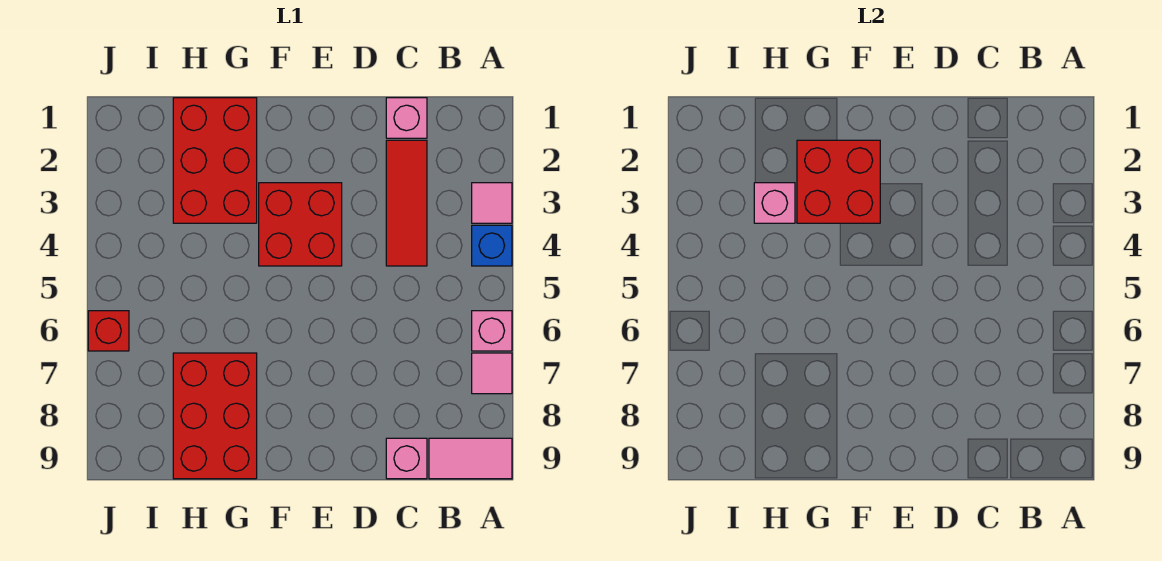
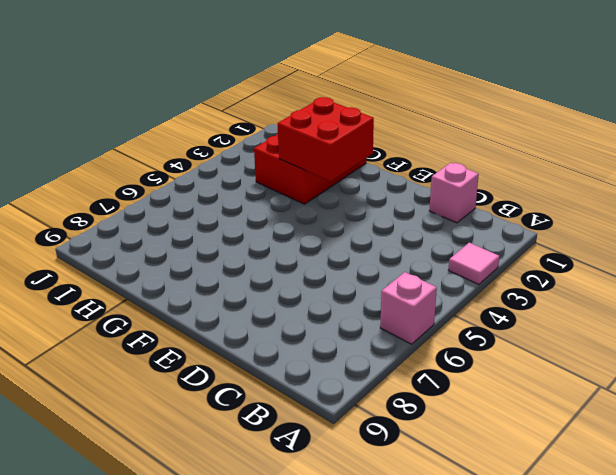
none -> blue 1x1 brick [472,225,512,266]
none -> pink 1x1 tile [472,353,512,394]
none -> pink 1x2 tile [429,438,512,479]

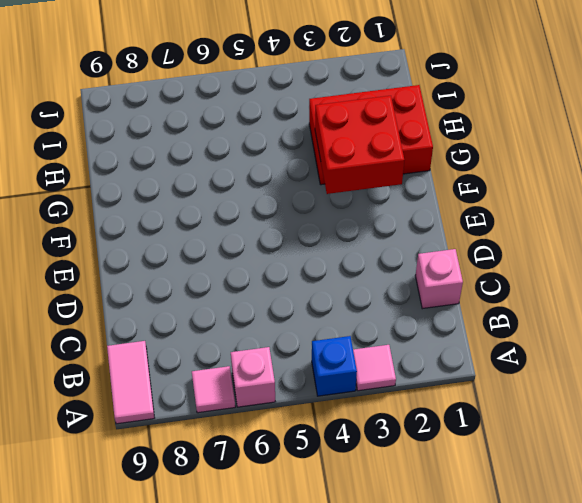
none -> red 1x3 tile [386,140,427,266]
none -> pink 1x1 brick [386,438,427,479]
none -> red 2x2 brick [259,183,342,266]

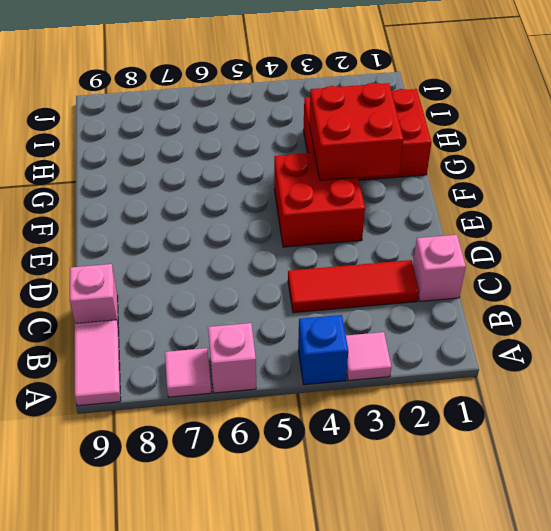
none -> red 2x3 brick [173,353,257,479]
none -> red 1x1 brick [88,311,129,351]
none -> pink 1x1 brick [754,183,795,223]

